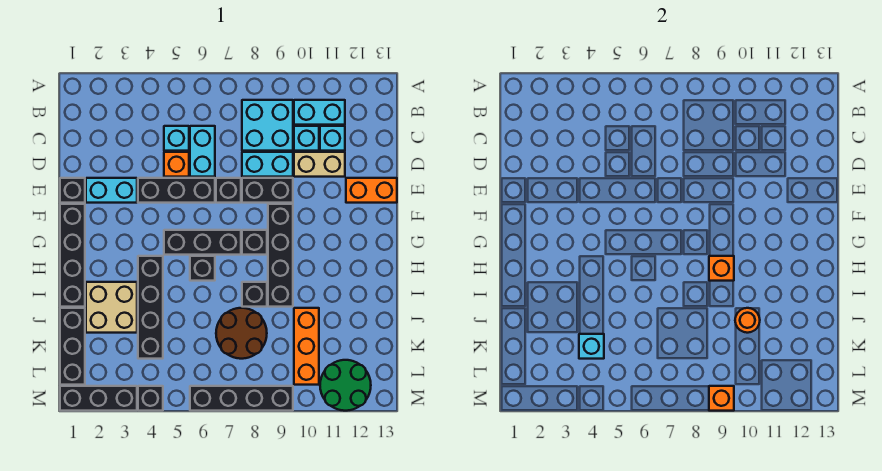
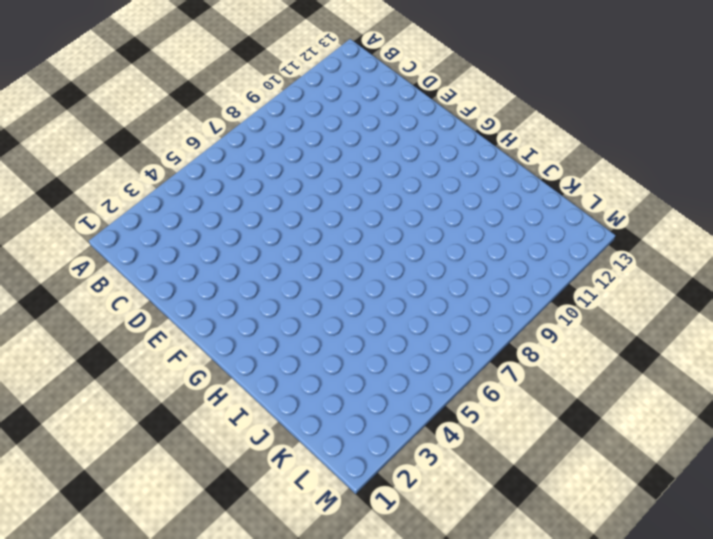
none -> cyan 2x2 brick [242,100,293,151]
none -> cyan 1x2 brick [294,100,345,125]
none -> cyan 1x1 brick [164,126,189,151]
none -> cyan 1x2 brick [190,126,215,177]

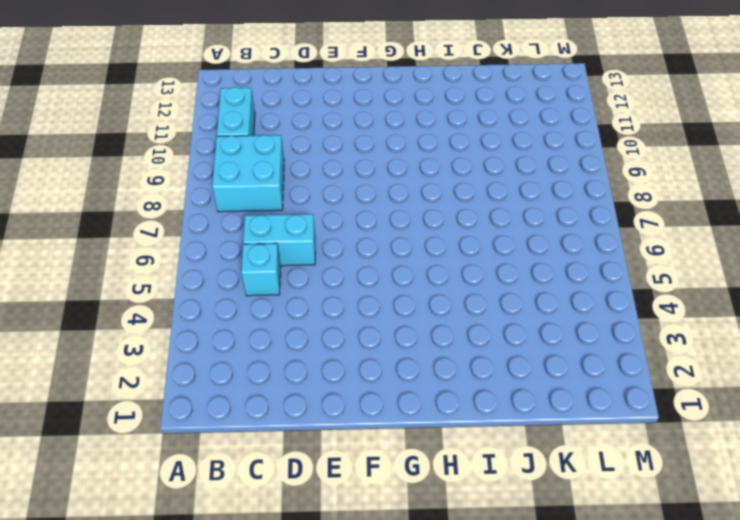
none -> cyan 1x1 brick [294,126,319,151]
none -> cyan 1x1 brick [320,126,345,151]
none -> orange 1x1 brick [164,152,189,177]
none -> cyan 1x2 brick [242,152,293,177]

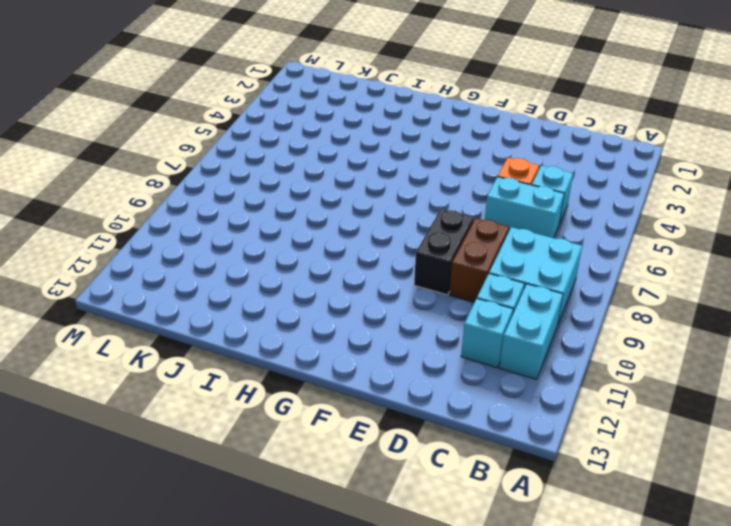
brown 1x2 brick [449,218,509,302] -> cyan 1x2 brick [242,152,293,177]
none -> tan 1x2 brick [294,152,345,177]
none -> black 1x1 brick [60,178,85,203]
none -> cyan 1x2 brick [86,178,137,203]
none -> black 1x3 brick [138,178,215,203]

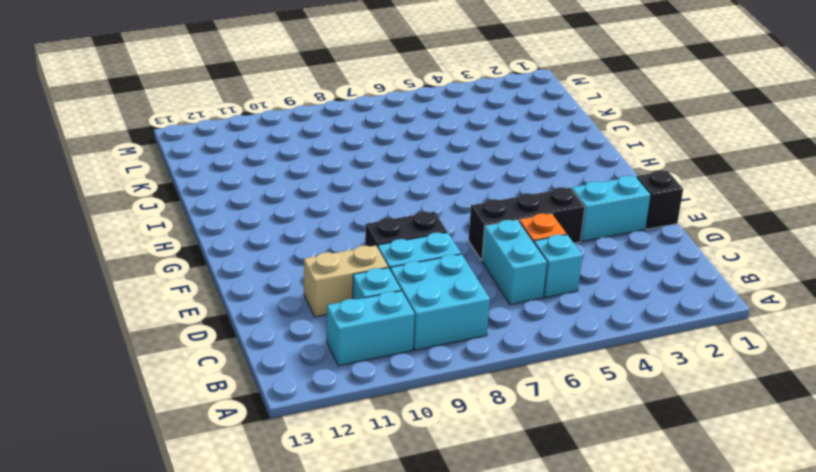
none -> cyan 1x1 brick [320,126,345,151]
none -> black 1x1 brick [216,178,241,203]
none -> orange 1x2 brick [346,178,397,203]
none -> black 1x4 brick [60,204,85,307]

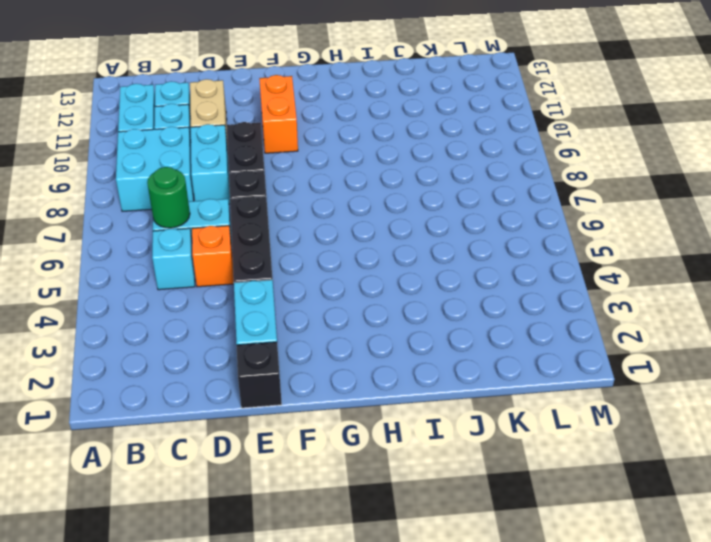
green 1x1 round brick [147,167,190,228] -> none
orange 1x2 brick [259,75,298,153] -> orange 1x2 brick moved to [346,178,397,203]
none -> black 1x4 brick [60,204,85,307]
none -> black 1x4 brick [268,204,293,307]
none -> black 1x3 brick [164,230,241,255]
none -> black 1x1 brick [242,230,267,255]

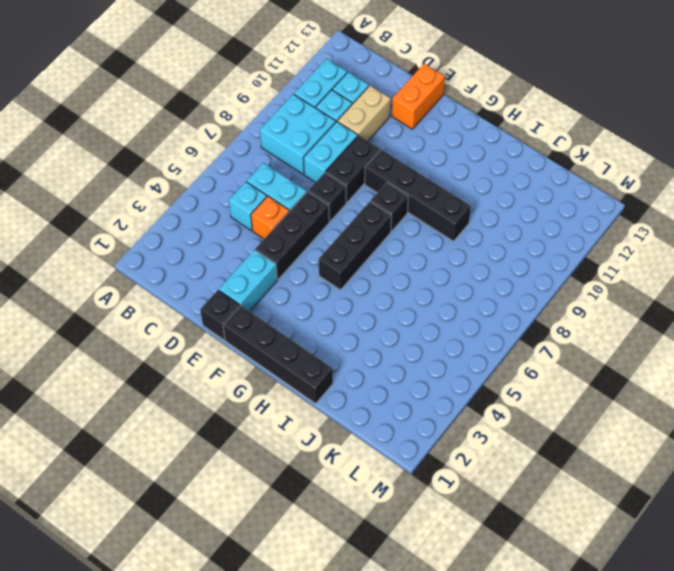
none -> black 1x4 brick [138,256,163,359]
none -> black 1x1 brick [190,256,215,281]
none -> tan 2x2 brick [86,282,137,333]
none -> black 1x1 brick [242,282,267,307]

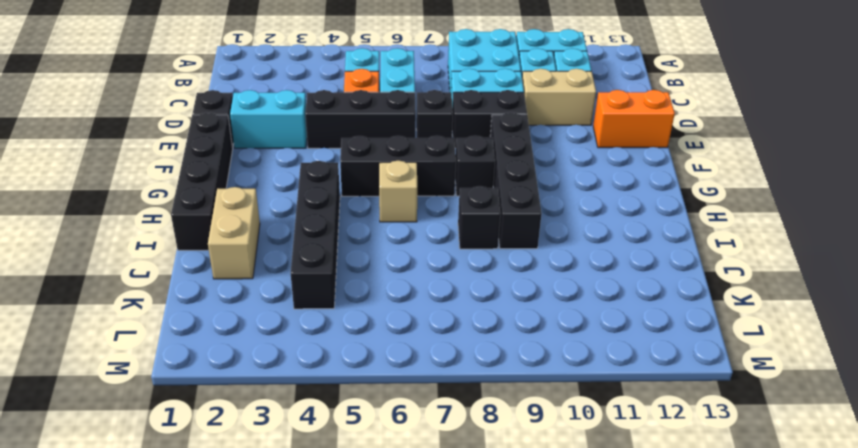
tan 1x1 brick [379,161,417,222] -> black 1x1 brick [190,256,215,281]
tan 1x2 brick [208,187,260,279] -> tan 2x2 brick [86,282,137,333]
none -> black 1x3 brick [60,308,85,385]
none -> brown 2x2 round brick [216,308,267,359]
none -> orange 1x3 brick [294,308,319,385]
none -> green 2x2 round brick [320,360,371,411]

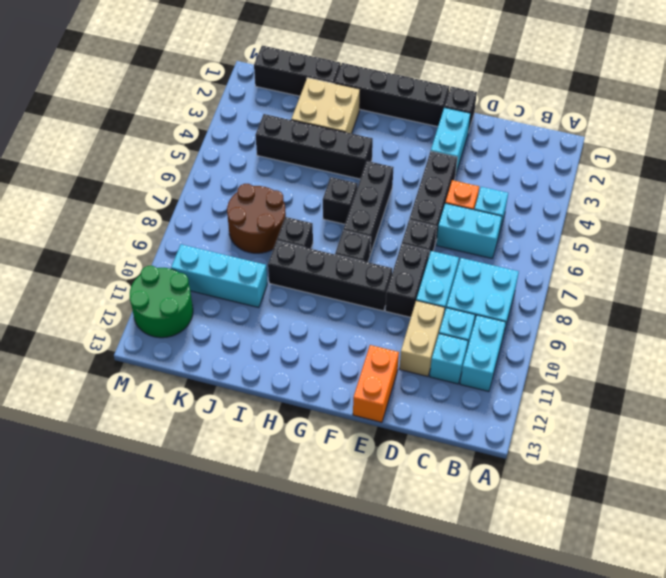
cyan 1x3 brick [171,245,267,308] -> orange 1x3 brick [294,308,319,385]
none -> black 1x3 brick [60,386,137,411]
none -> black 1x1 brick [138,386,163,411]
none -> black 1x4 brick [190,386,293,411]
none -> orange 1x1 brick [709,256,734,281]

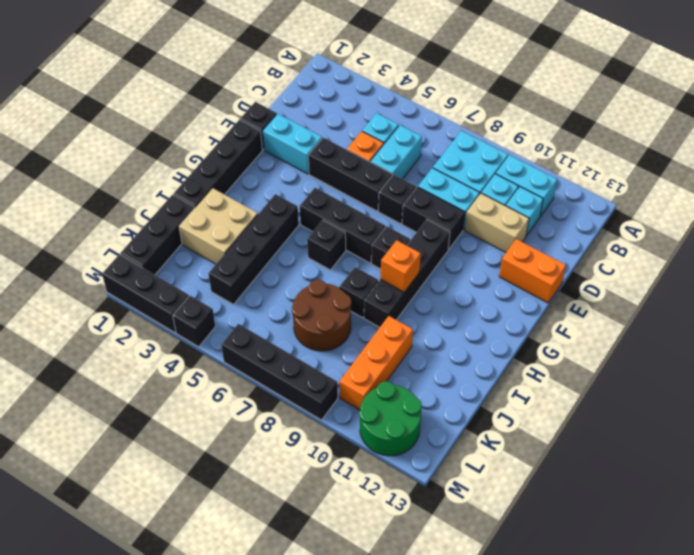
none -> orange 1x1 round brick [735,308,760,333]
none -> cyan 1x1 brick [579,334,604,359]
none -> orange 1x1 brick [709,386,734,411]

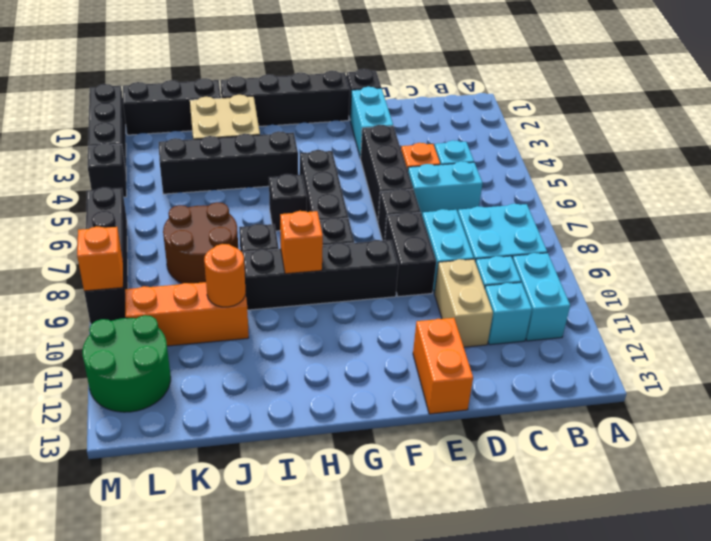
none -> cyan 1x1 brick [579,334,604,359]

